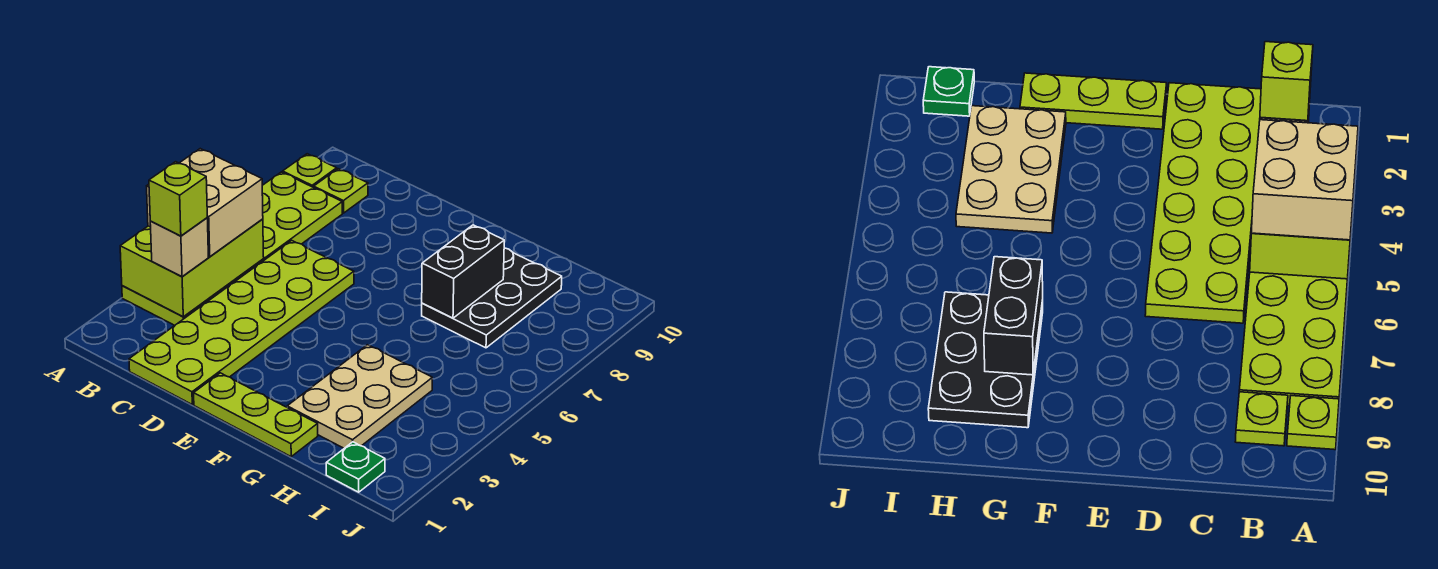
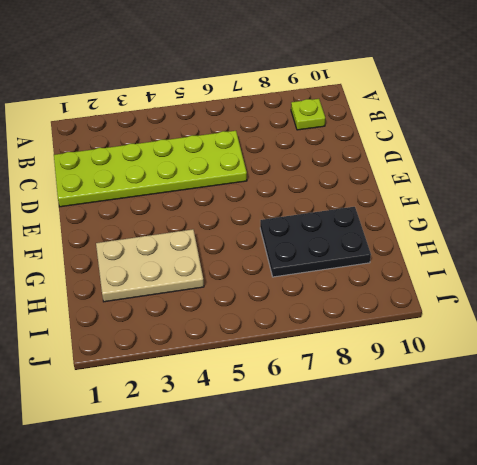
none -> lime 2x6 plate [122,172,342,325]
none -> lime 1x1 plate [283,154,337,187]
none -> lime 1x3 plate [194,373,318,456]

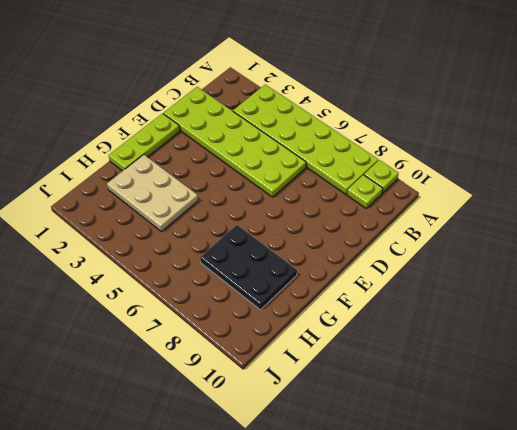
none -> green 1x1 plate [326,442,385,492]
none -> lime 2x3 brick [120,219,264,317]
none -> black 1x2 brick [422,225,504,318]

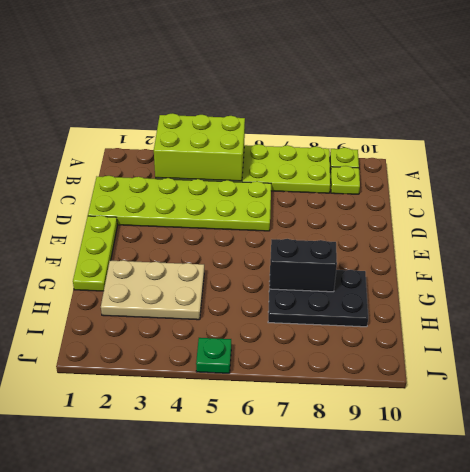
green 1x1 plate [196,338,231,373] -> green 1x1 plate moved to [326,442,385,492]
none -> tan 2x2 brick [147,149,263,257]
none -> tan 1x1 brick [150,218,208,277]
none -> lime 1x1 brick [149,162,207,236]

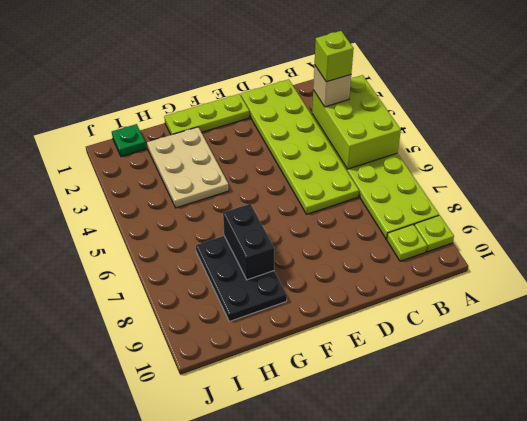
none -> tan 2x2 brick [147,149,263,257]

